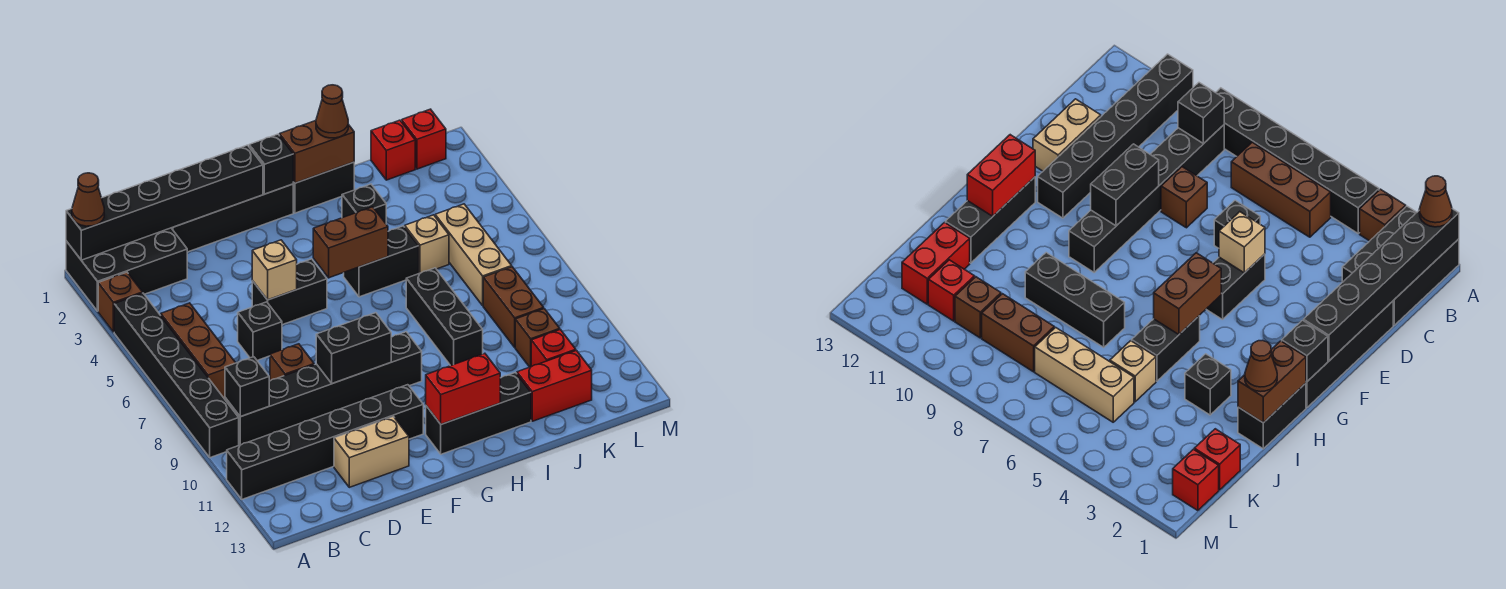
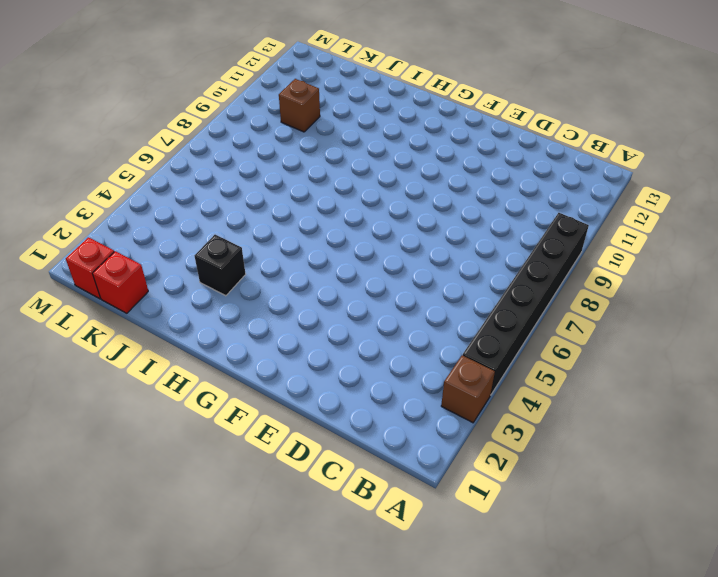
none -> black 2x3 brick [66,228,187,311]
none -> black 1x6 brick [227,385,423,499]
none -> brown 1x3 brick [161,303,235,399]
none -> black 1x6 brick [225,332,422,445]

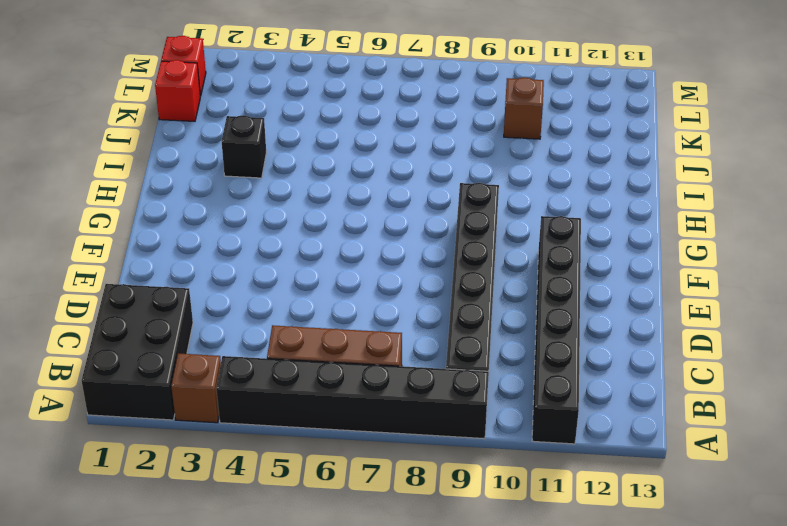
none -> black 1x4 brick [172,184,293,252]
none -> black 1x1 brick [238,302,282,360]
none -> brown 1x1 brick [270,344,314,381]
none -> tan 1x2 brick [334,417,409,487]

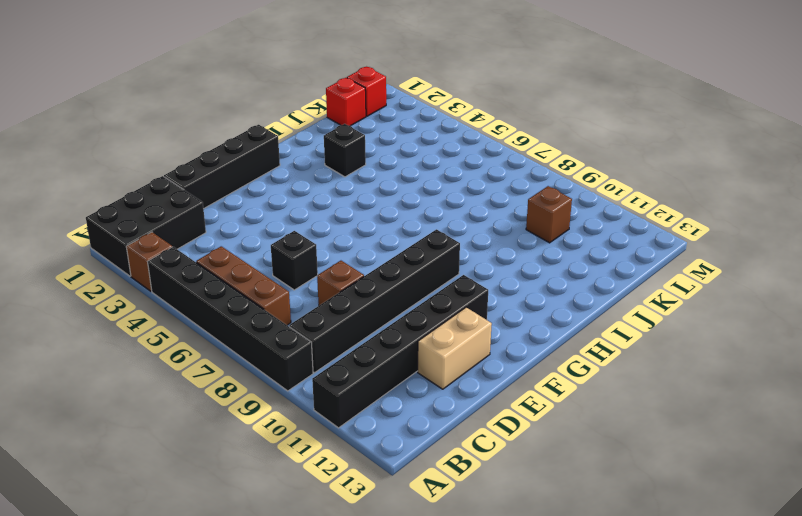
none -> black 1x2 brick [252,259,327,325]
none -> black 1x3 brick [426,373,531,454]
none -> black 1x2 brick [293,162,354,213]
none -> black 1x2 brick [344,226,419,297]

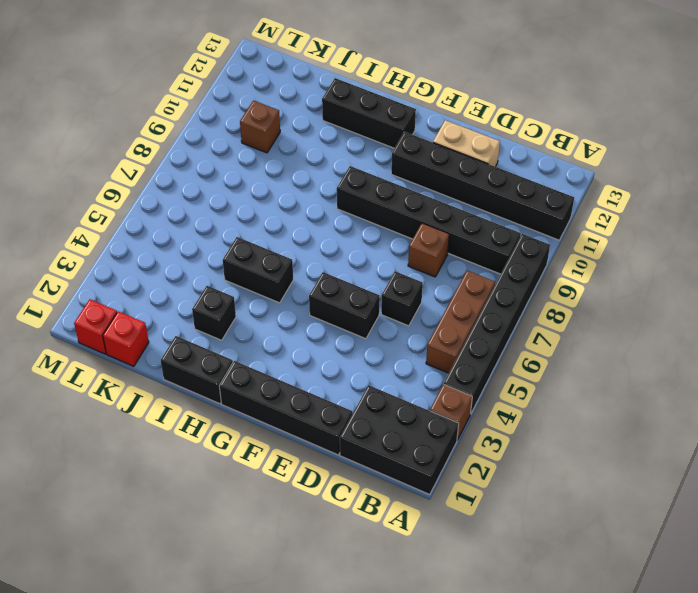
none -> black 1x3 brick [406,268,483,366]
none -> tan 1x1 brick [405,215,449,273]
none -> red 1x2 brick [517,350,592,421]
none -> tan 1x3 brick [435,204,512,305]

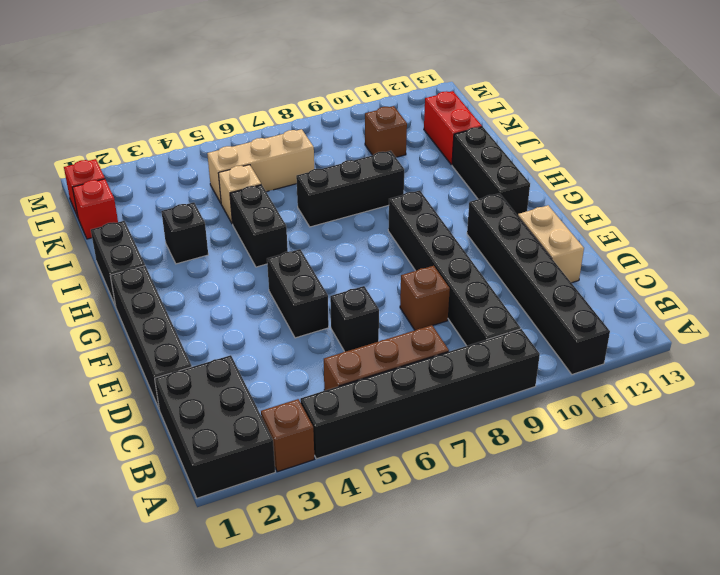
none -> brown 1x2 brick [483,267,544,347]
none -> red 1x1 brick [531,330,576,367]
none -> black 1x6 brick [66,145,263,260]
none -> black 1x1 brick [225,357,269,417]

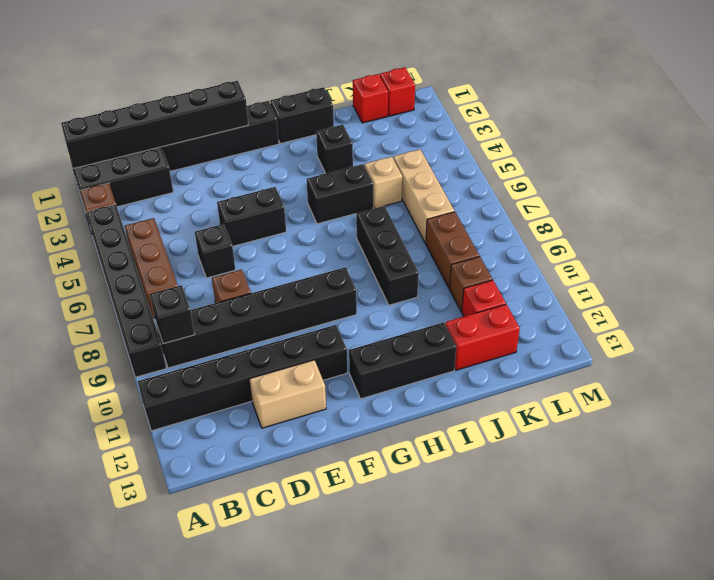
none -> tan 1x1 brick [252,240,297,300]
none -> black 1x2 brick [316,313,391,384]
none -> black 1x1 brick [249,134,293,194]
none -> brown 1x2 brick [313,207,388,278]

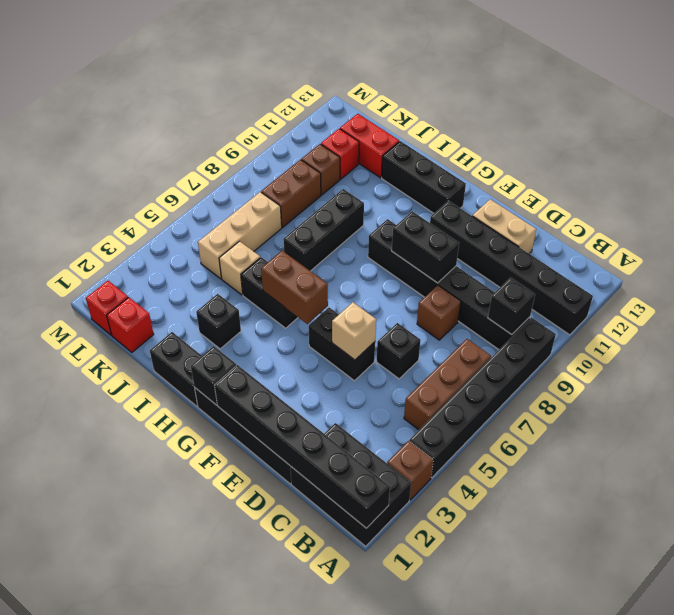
none -> red 1x2 brick [426,353,500,424]
none -> brown 1x2 brick [280,121,354,183]
none -> brown 1x1 cone [72,173,104,226]
none -> brown 1x1 cone [316,85,348,138]

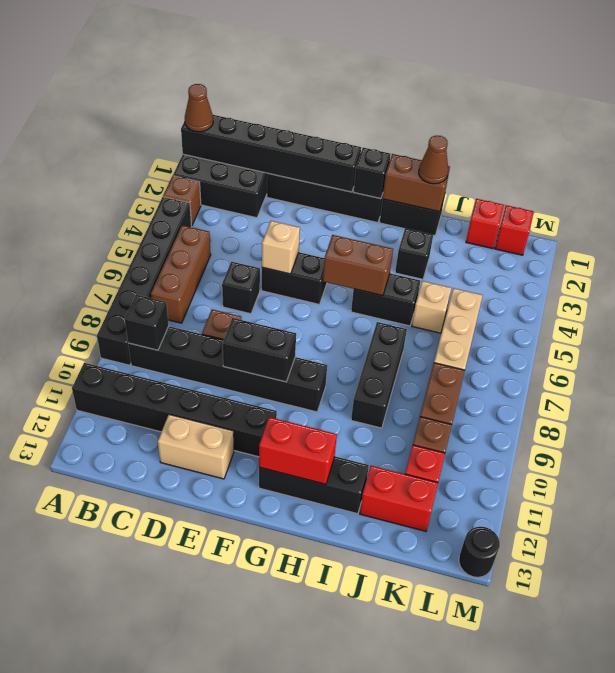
black 1x1 round brick [459,527,500,577] -> none

